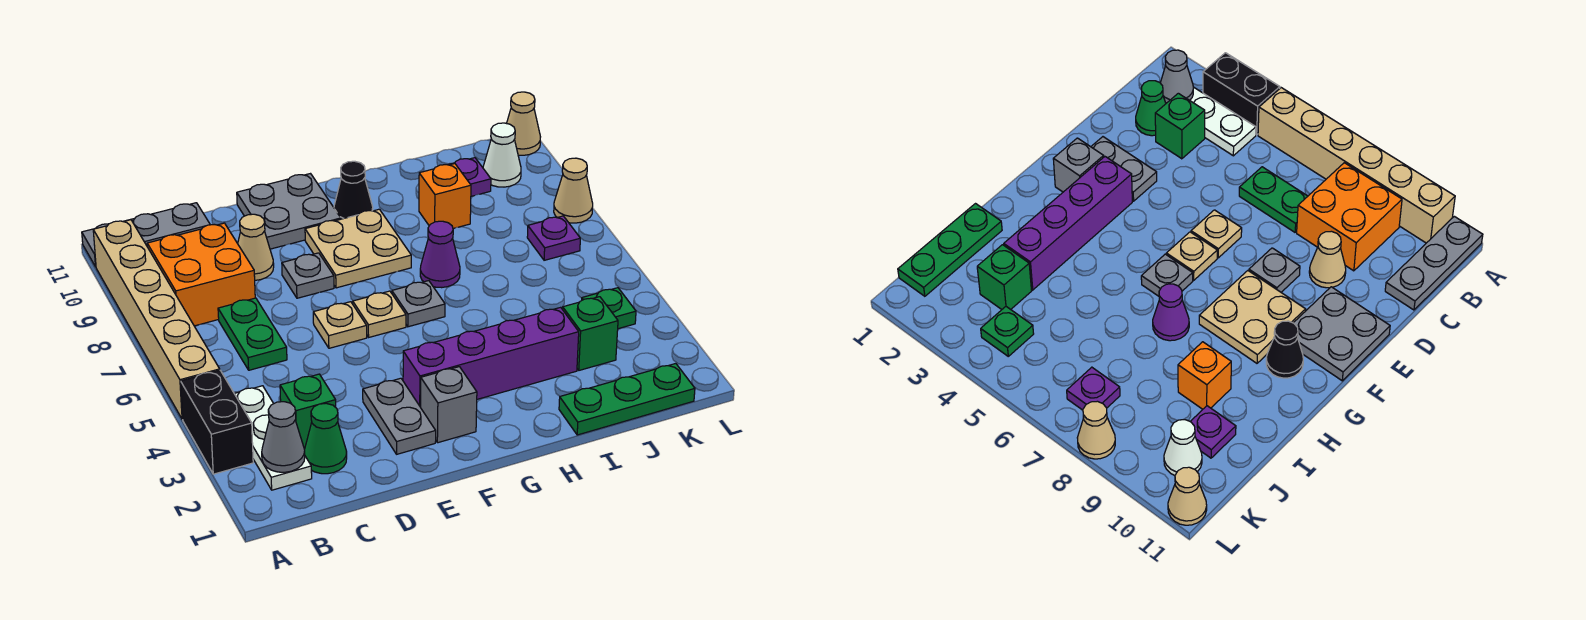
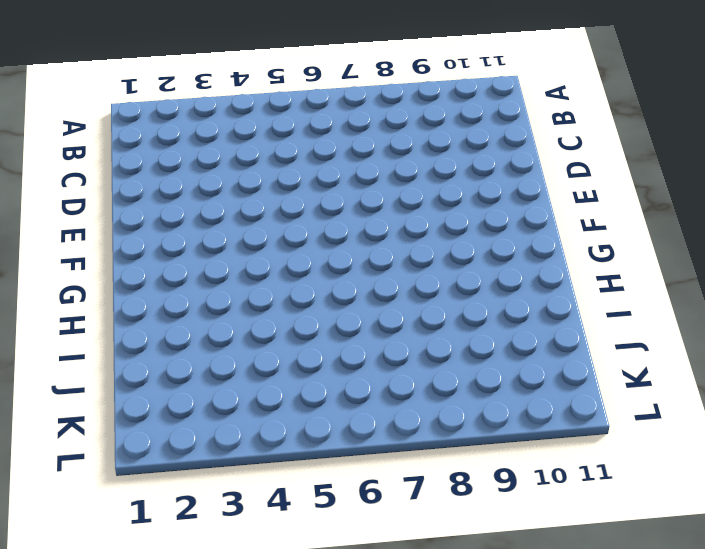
none -> black 1x2 brick [181,370,253,474]
none -> tan 1x6 brick [93,220,220,419]
none -> grey 1x3 plate [82,203,210,267]
none -> white 1x3 plate [234,386,312,490]

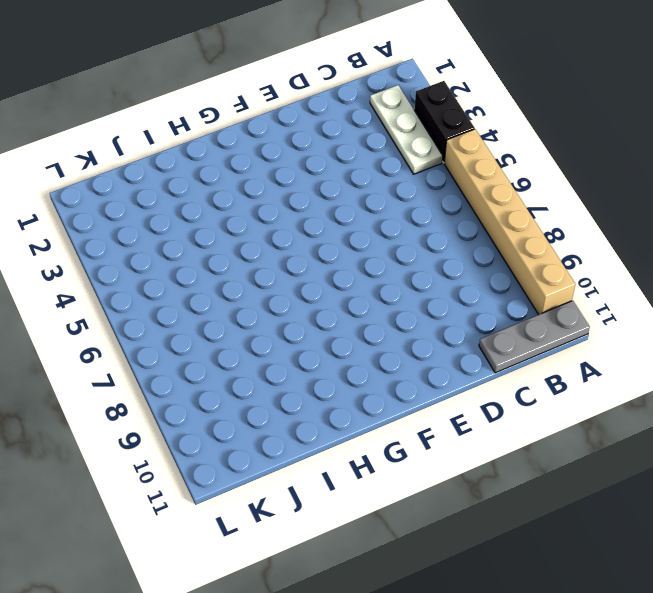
none -> orange 2x2 brick [147,223,255,326]
none -> green 1x1 cone [305,403,347,474]
none -> green 1x1 brick [280,374,336,448]
none -> green 1x2 plate [218,298,287,370]

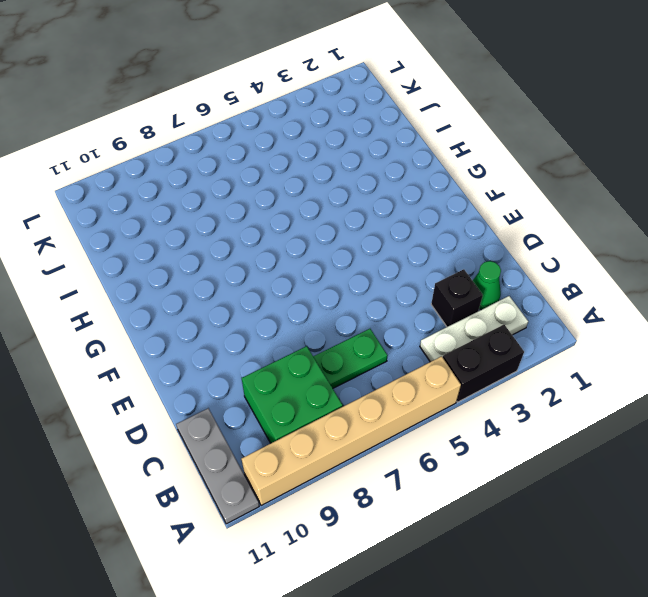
green 2x2 brick [242,346,343,443] -> orange 2x2 brick [147,223,255,326]
black 1x1 brick [431,269,483,327] -> green 1x1 brick [280,374,336,448]
none -> tan 1x1 cone [238,214,274,280]
none -> grey 1x2 plate [363,378,436,454]
none -> tan 1x1 plate [313,302,367,348]
none -> grey 1x1 plate [282,253,334,298]

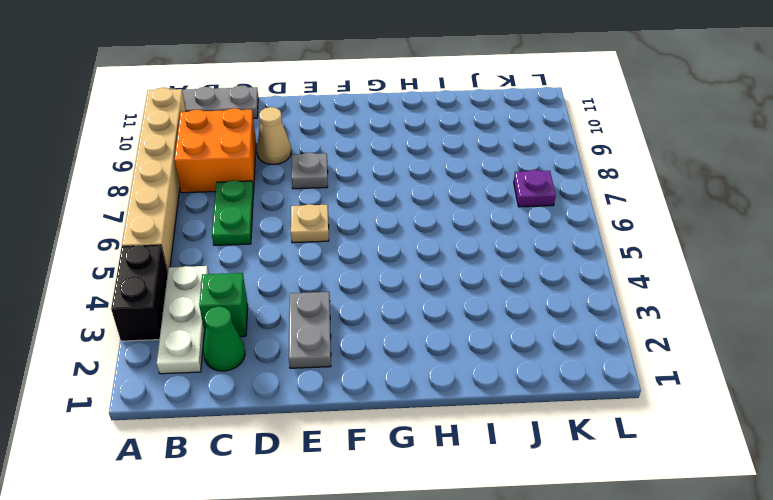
none -> grey 2x2 plate [237,174,341,249]
none -> grey 1x1 brick [421,367,477,443]
none -> purple 1x4 brick [403,307,579,407]
none -> tan 1x1 plate [353,291,406,337]

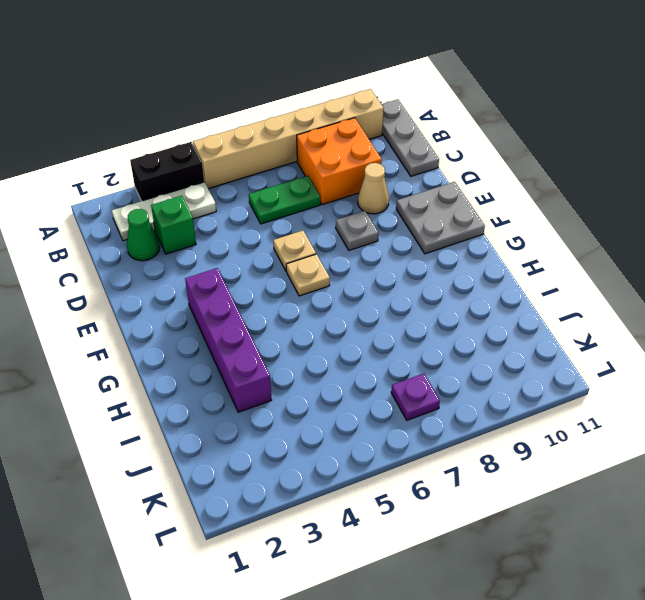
none -> grey 1x2 plate [363,378,436,454]
none -> grey 1x1 brick [421,367,477,443]
none -> tan 2x2 plate [305,209,411,288]
none -> grey 1x1 plate [392,281,445,327]

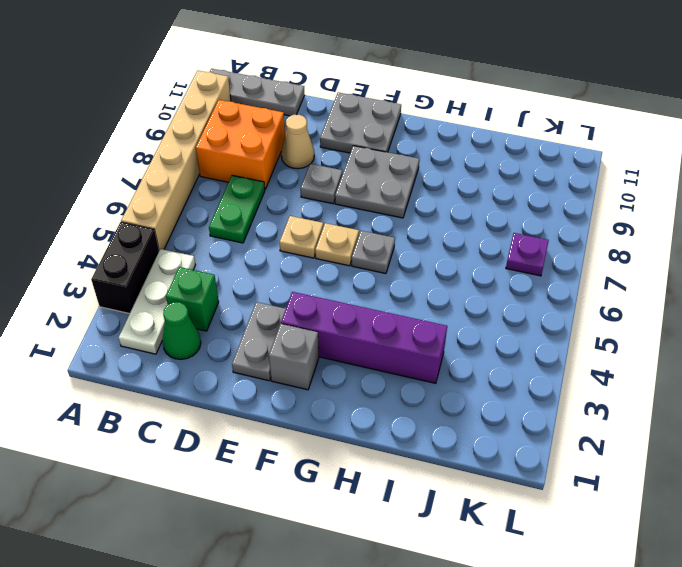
grey 2x2 plate [335,146,419,218] -> tan 2x2 plate [305,209,411,288]
none -> black 1x1 cone [334,161,373,219]
none -> purple 1x1 cone [420,221,460,288]
none -> green 1x3 plate [559,364,695,435]
none -> orange 1x1 brick [419,164,471,229]

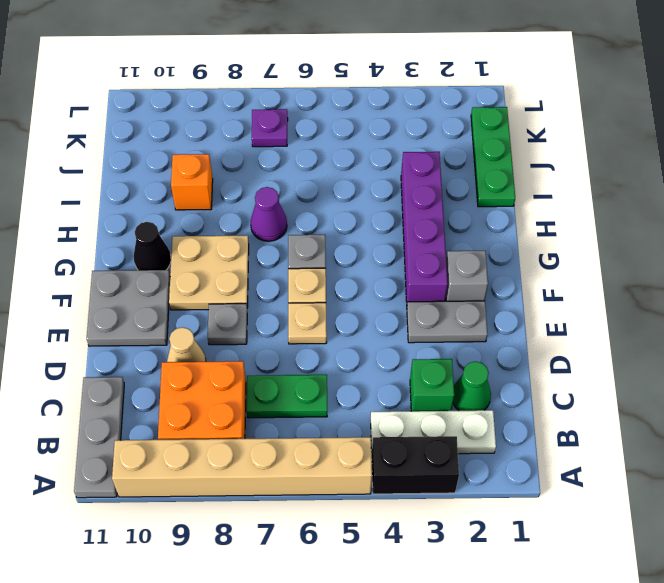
none -> green 1x1 brick [563,297,618,370]
none -> purple 1x1 plate [448,158,491,196]
none -> green 1x1 plate [582,288,636,329]
none -> white 1x1 cone [483,123,521,187]

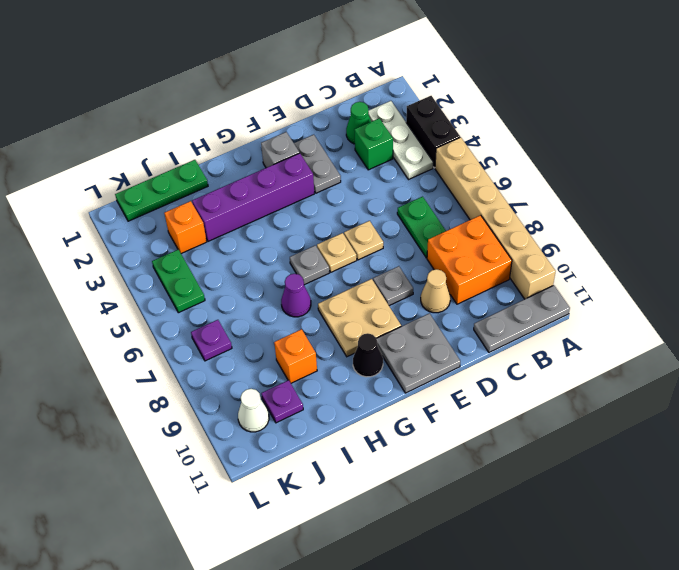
orange 1x1 brick [164,201,207,254] -> green 1x1 brick [563,297,618,370]
green 1x2 plate [152,250,205,313] -> green 1x1 plate [582,288,636,329]
none -> tan 1x1 cone [554,158,593,223]
none -> tan 1x1 cone [507,92,540,155]
none -> grey 1x1 cone [262,402,305,472]

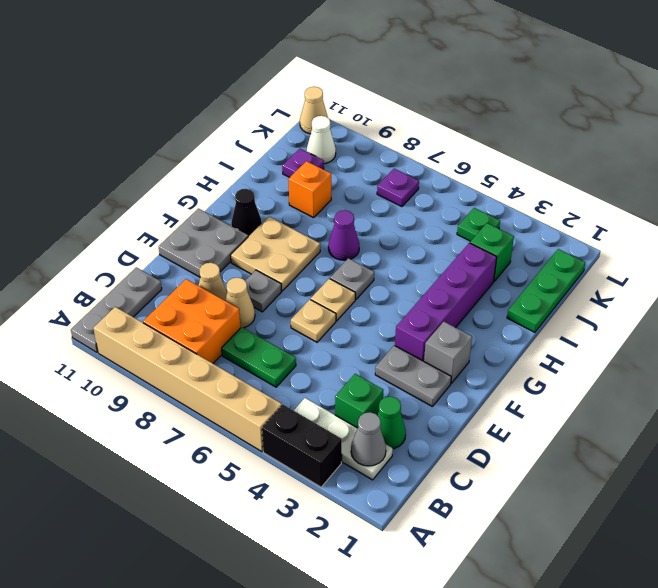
tan 1x1 cone [225,278,255,328] -> tan 1x1 cone moved to [554,158,593,223]

